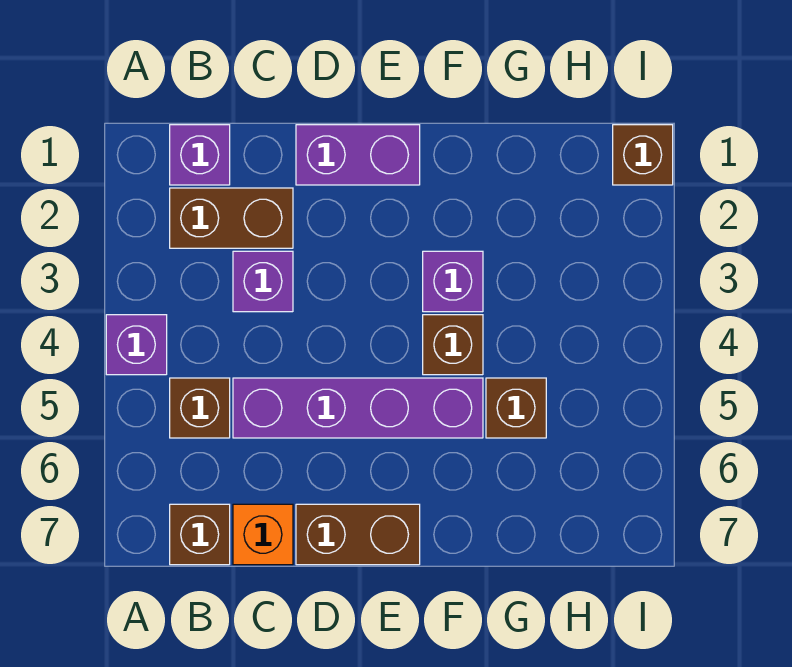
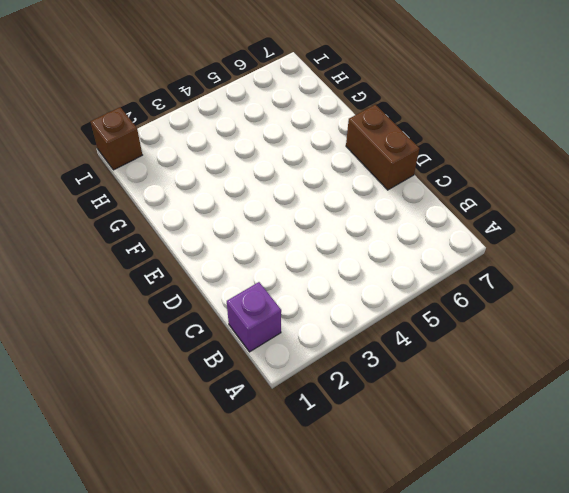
none -> purple 1x1 brick [106,315,167,375]
none -> brown 1x2 brick [170,188,293,248]
none -> brown 1x1 brick [170,378,230,438]

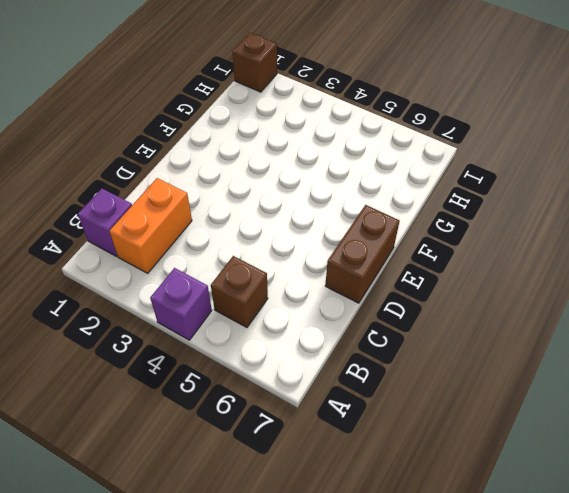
orange 1x2 brick [109,178,192,273] -> brown 1x2 brick [170,188,293,248]
none -> brown 1x1 brick [170,504,230,565]
none -> purple 1x1 brick [233,251,293,312]
none -> purple 1x4 brick [233,378,483,438]

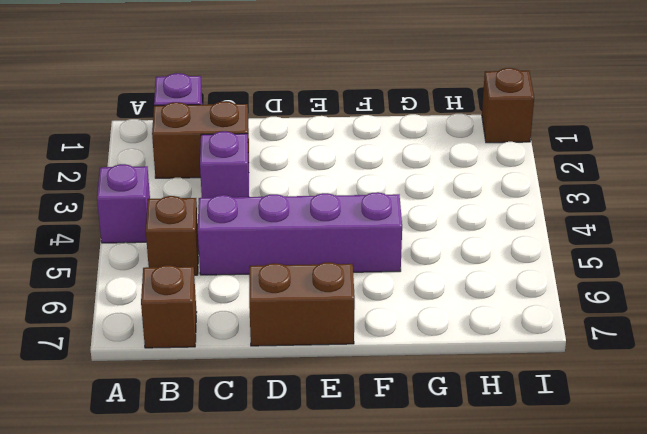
none -> orange 1x1 brick [233,504,293,565]
none -> purple 1x2 brick [296,125,420,185]
none -> purple 1x1 brick [423,251,483,312]

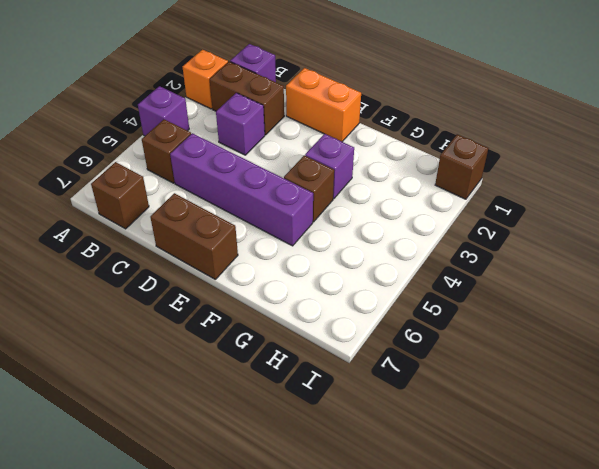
orange 1x1 brick [183,50,228,109] -> orange 1x1 brick moved to [233,504,293,565]
orange 1x2 brick [286,68,361,142] -> purple 1x2 brick [296,125,420,185]
none -> brown 1x1 brick [486,378,546,438]

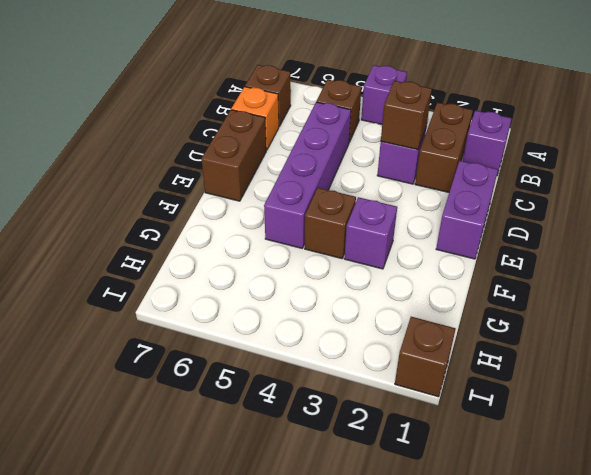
brown 1x1 brick [381,81,432,150] -> brown 1x1 brick moved to [486,378,546,438]

